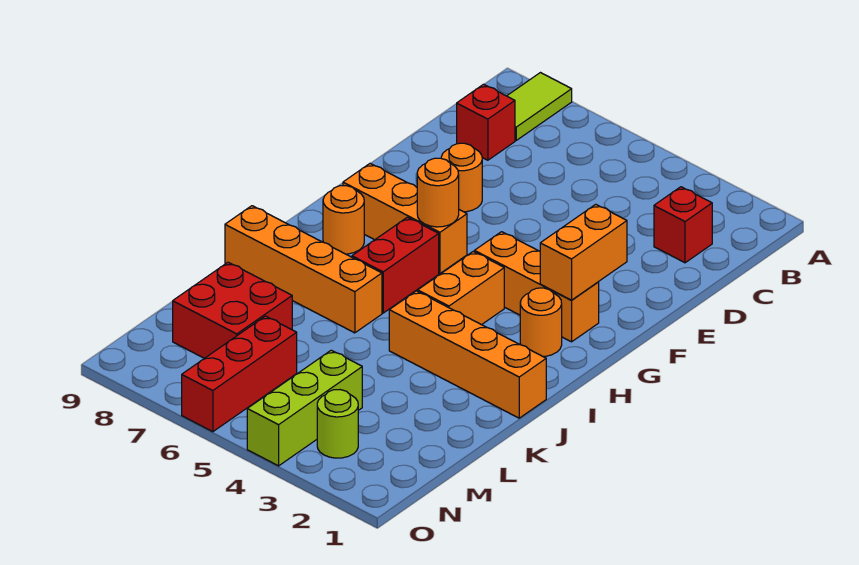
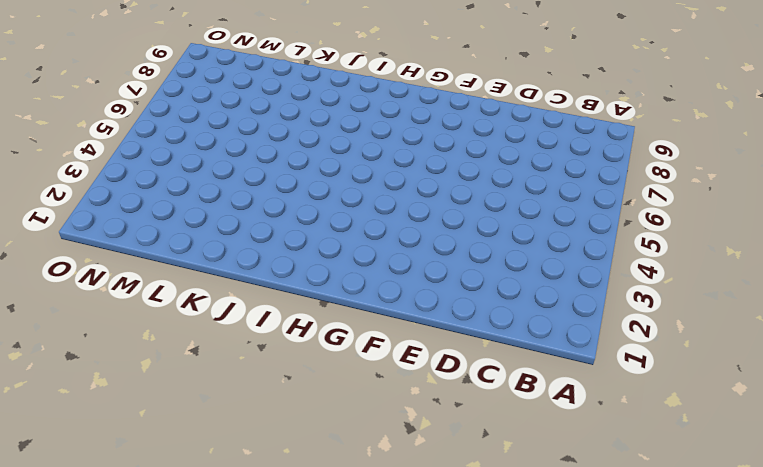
none -> lime 1x2 tile [507,73,572,140]
none -> red 1x1 brick [654,187,712,263]
none -> red 1x1 brick [457,84,515,160]

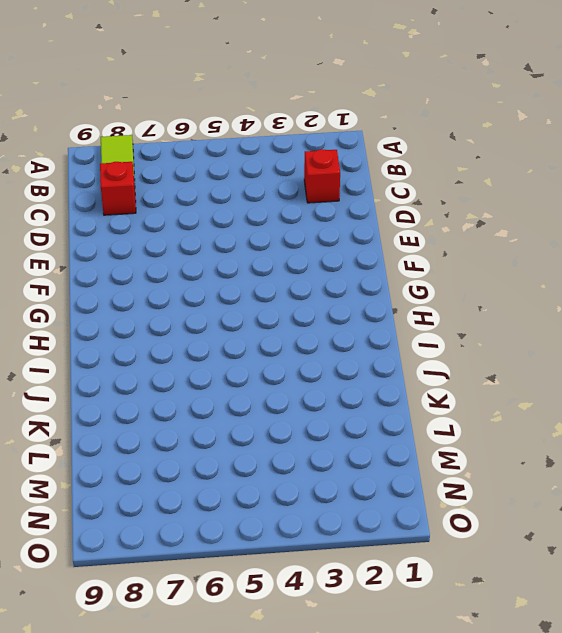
none -> orange 1x1 round brick [441,143,482,212]
none -> orange 1x3 brick [475,232,599,342]
none -> orange 1x3 brick [343,163,467,273]

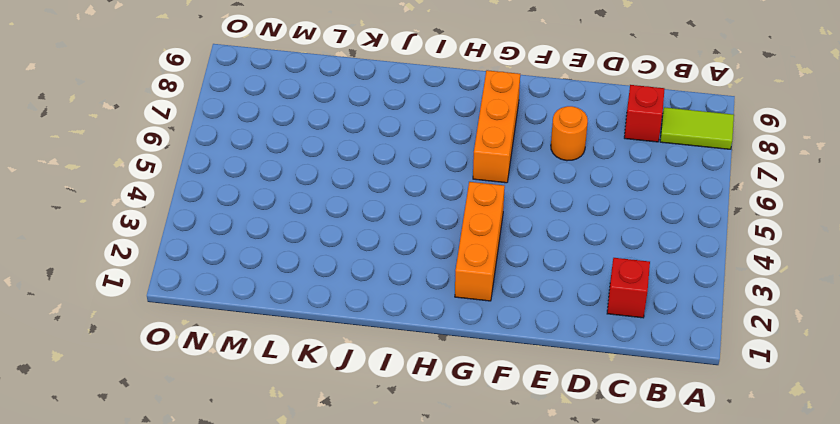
none -> orange 1x1 round brick [520,288,562,356]
none -> orange 1x2 brick [418,252,504,325]
none -> red 1x2 brick [352,217,439,313]

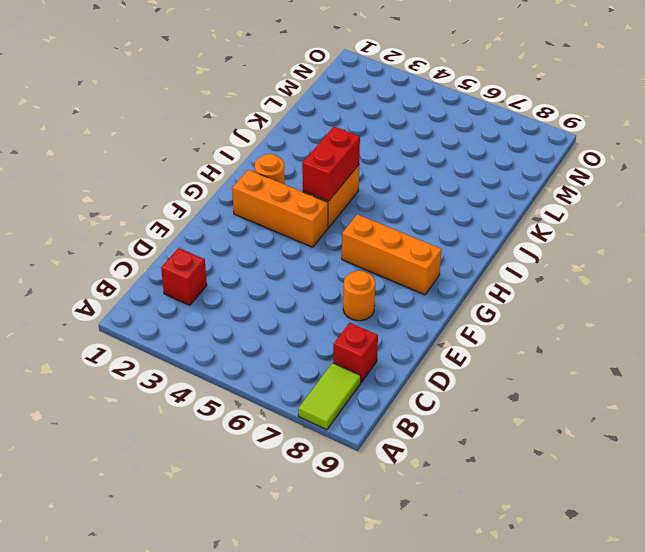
red 1x2 brick [302,127,360,201] -> red 1x2 brick moved to [352,217,439,313]
none -> orange 1x1 round brick [323,186,364,254]
none -> orange 1x4 brick [389,291,546,418]
none -> orange 1x4 brick [225,206,382,333]

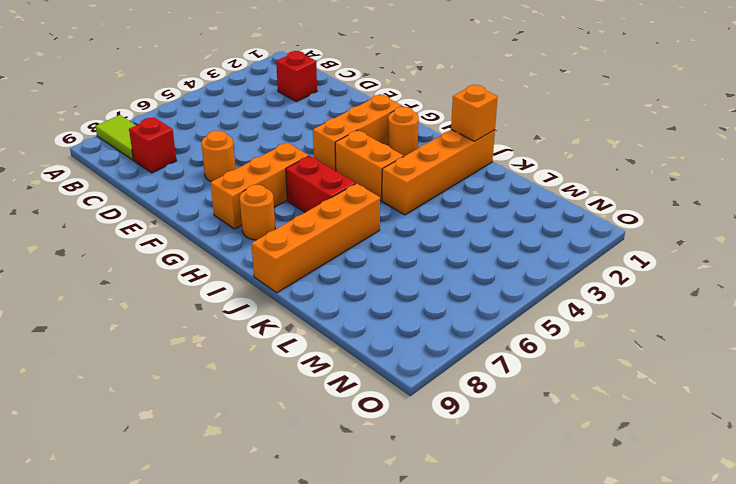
orange 1x1 brick [451,85,498,141] -> none
none -> red 2x2 brick [173,262,292,358]
none -> lime 1x3 brick [247,350,362,466]
none -> red 1x3 brick [182,316,297,432]

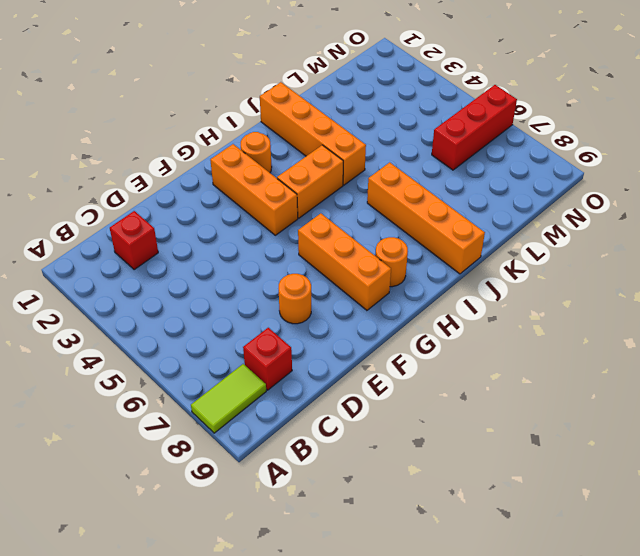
none -> red 1x2 brick [352,217,439,313]
none -> red 2x2 brick [173,262,292,358]
none -> lime 1x3 brick [247,350,362,466]

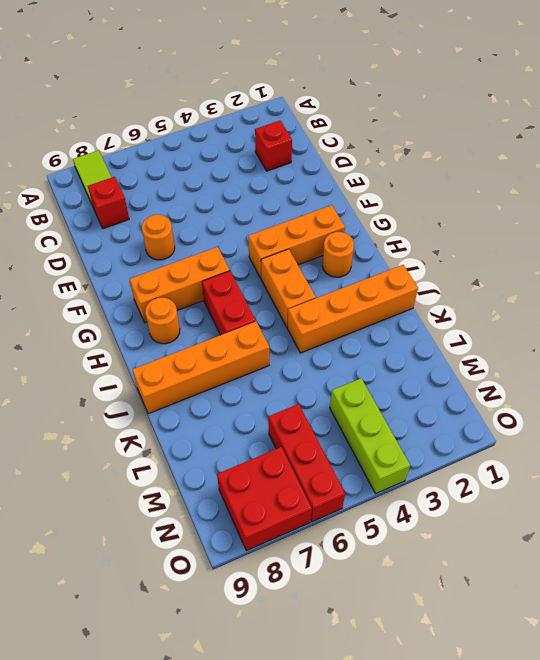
red 2x2 brick [217,447,312,551] -> red 2x2 brick moved to [173,262,292,358]
none -> lime 1x1 round brick [317,390,358,458]
none -> orange 1x2 brick [540,204,627,300]
none -> orange 1x1 round brick [417,158,459,227]

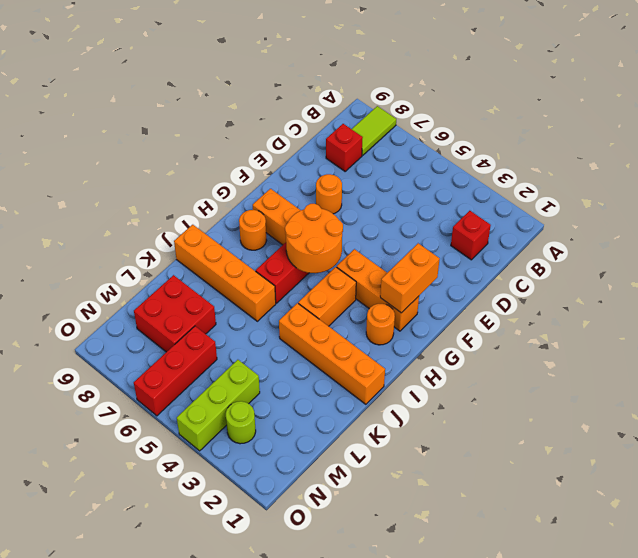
orange 2x2 round brick [285,204,343,273] -> orange 1x1 round brick [417,158,459,227]

